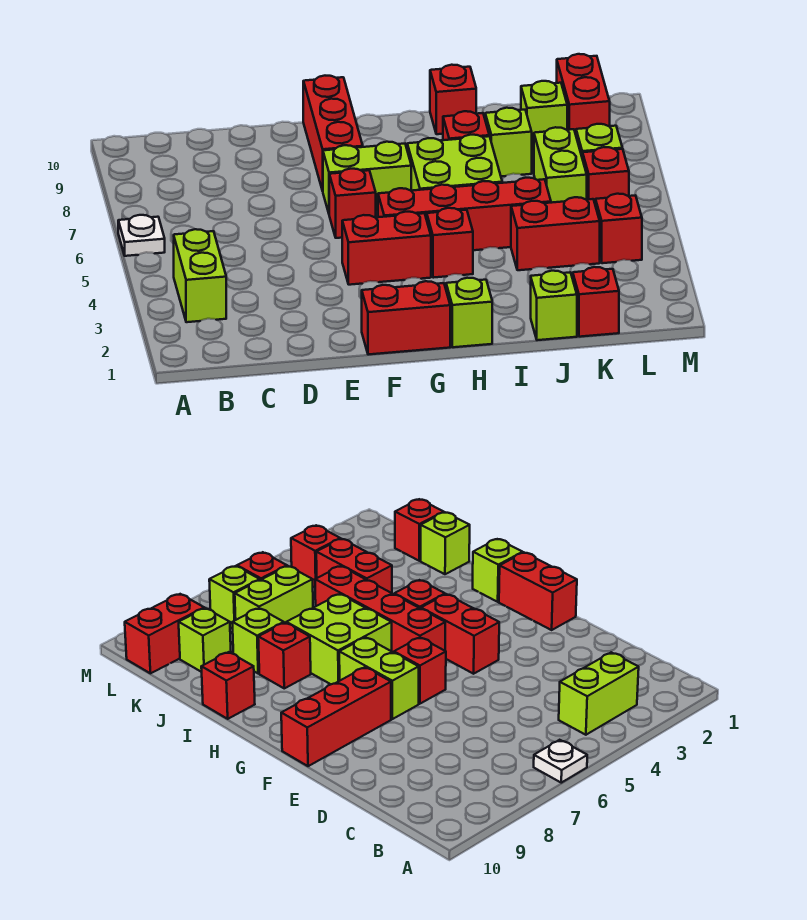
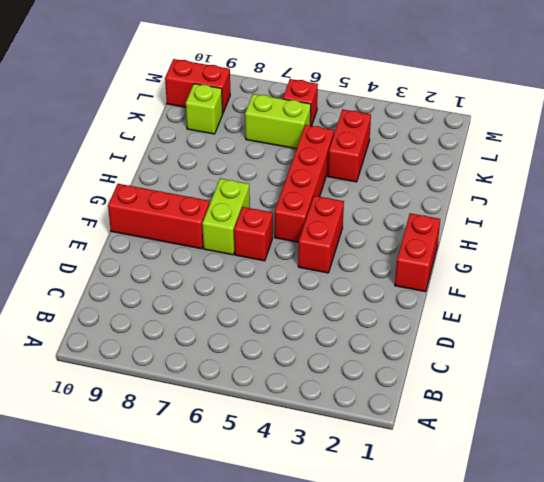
none -> white 1x1 plate [118,215,165,256]
none -> lime 1x2 brick [174,229,226,322]
none -> lime 1x1 brick [446,278,492,347]

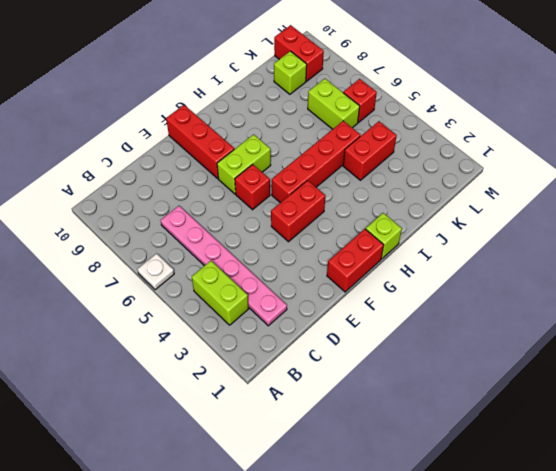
pink 1x6 plate [161,206,287,326] -> none
none -> red 1x1 brick [427,208,473,278]
none -> lime 2x2 brick [407,135,502,191]
none -> red 1x1 brick [443,111,489,140]

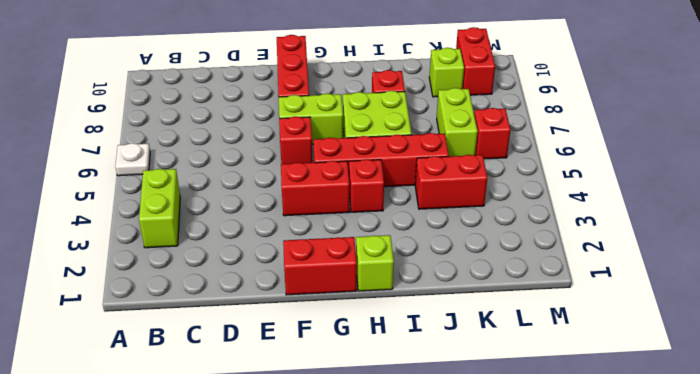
none -> red 1x1 brick [430,65,476,134]
none -> lime 1x1 brick [531,271,577,340]
none -> lime 1x1 brick [485,108,532,177]

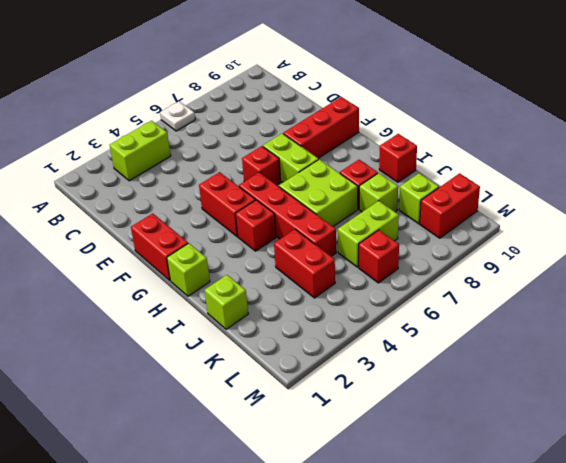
none -> red 1x1 brick [573,267,619,337]
none -> red 1x1 brick [596,194,642,263]
none -> lime 1x1 brick [576,124,622,159]

